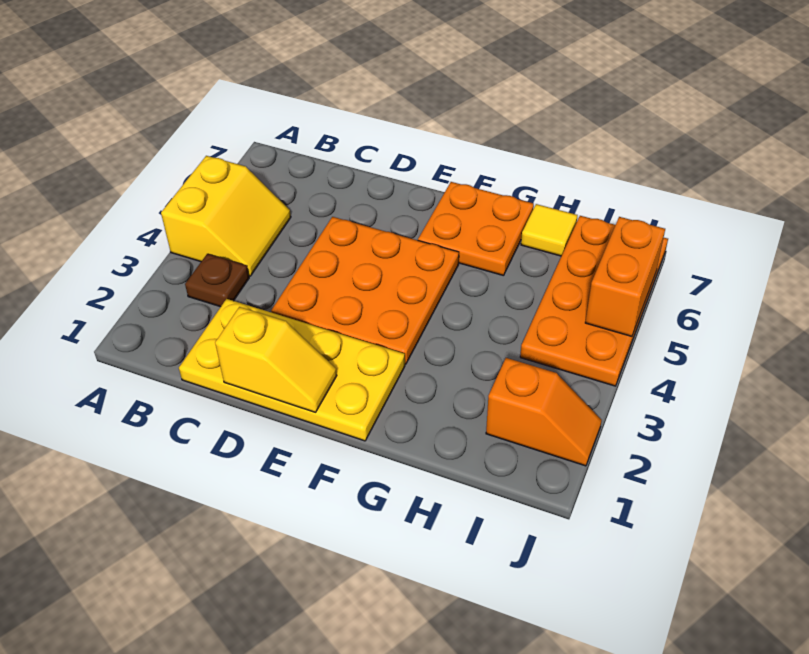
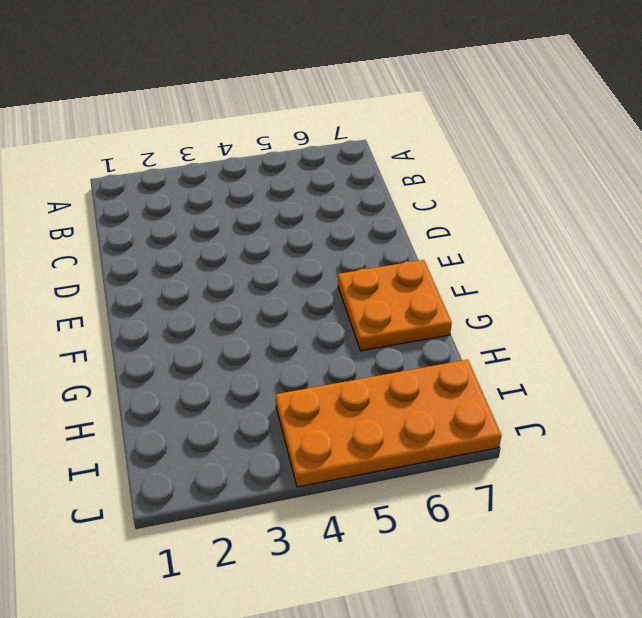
none -> yellow 2x2 slope [161,156,291,276]
none -> brown 1x1 plate [185,254,249,307]

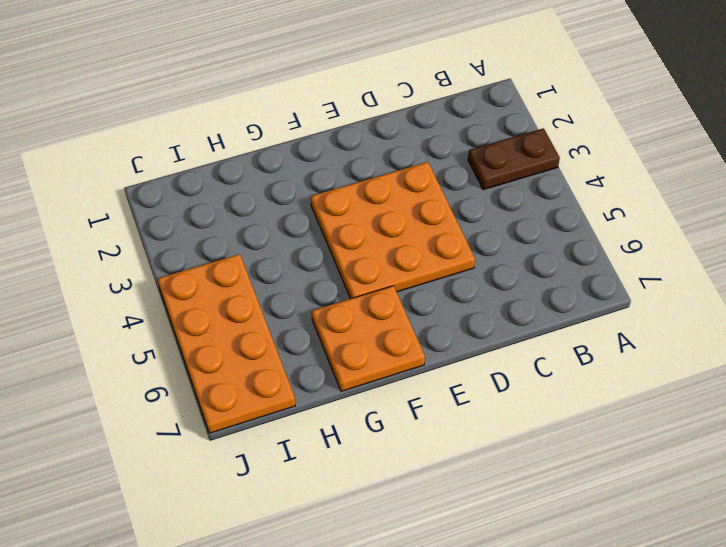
brown 1x2 plate [468,128,560,190] -> brown 1x1 plate [185,254,249,307]
none -> yellow 2x2 slope [161,156,291,276]
none -> yellow 2x4 plate [179,299,405,441]

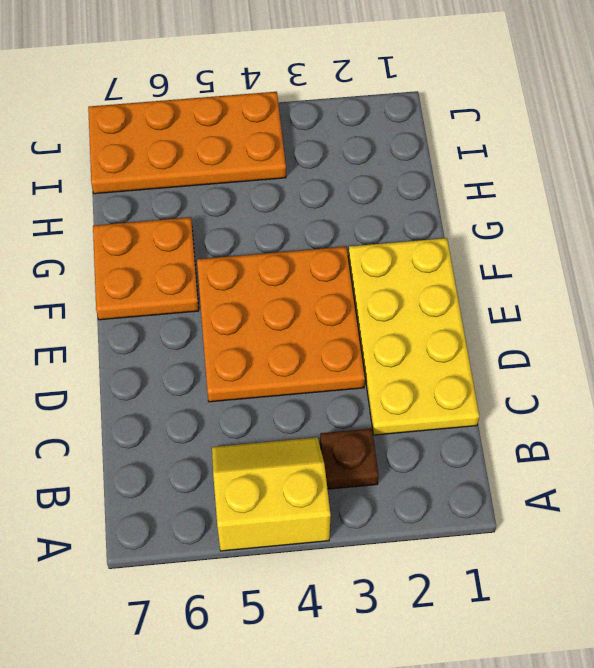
none -> yellow 1x1 tile [521,204,578,256]
none -> orange 1x2 slope [486,358,602,466]

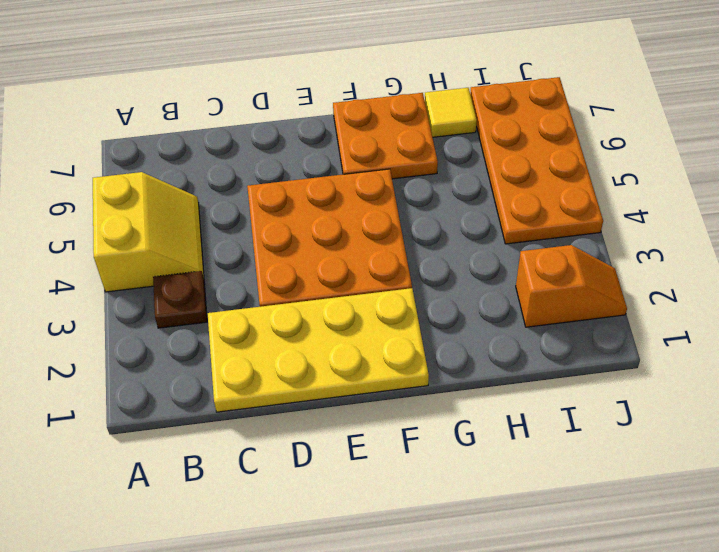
none -> yellow 1x2 slope [215,307,337,412]
none -> orange 1x2 brick [585,217,665,336]

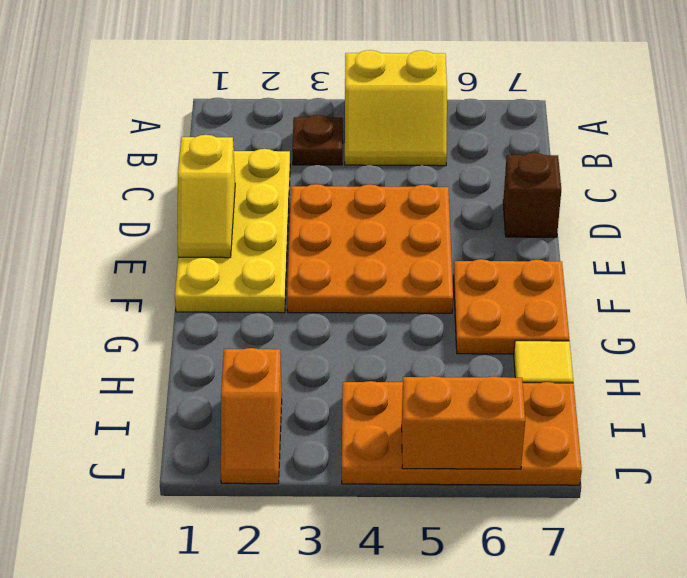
brown 1x1 brick [503,153,561,237] -> none

